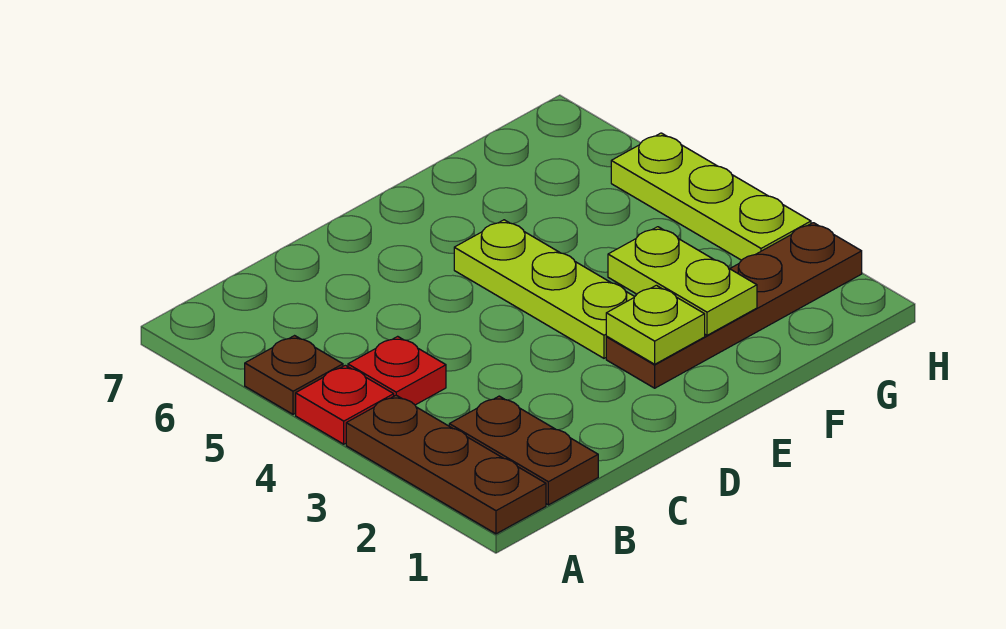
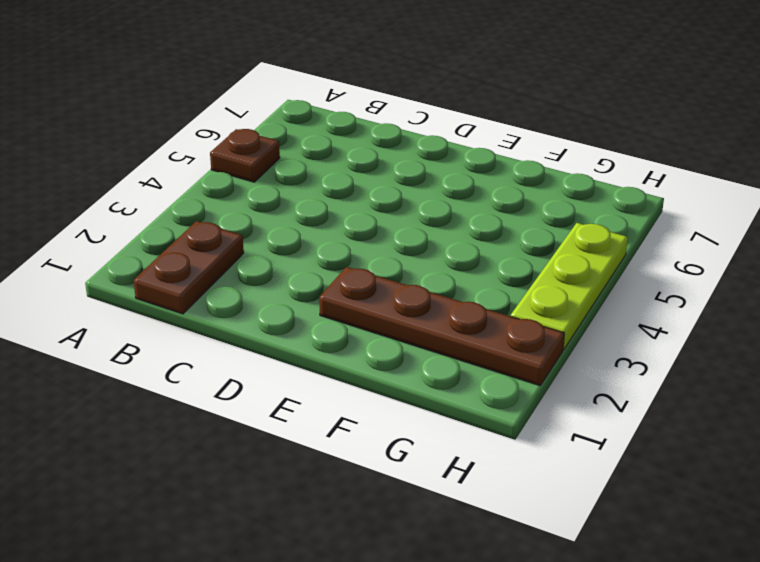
none -> brown 1x3 plate [346,395,546,534]
none -> red 1x1 plate [296,365,394,444]

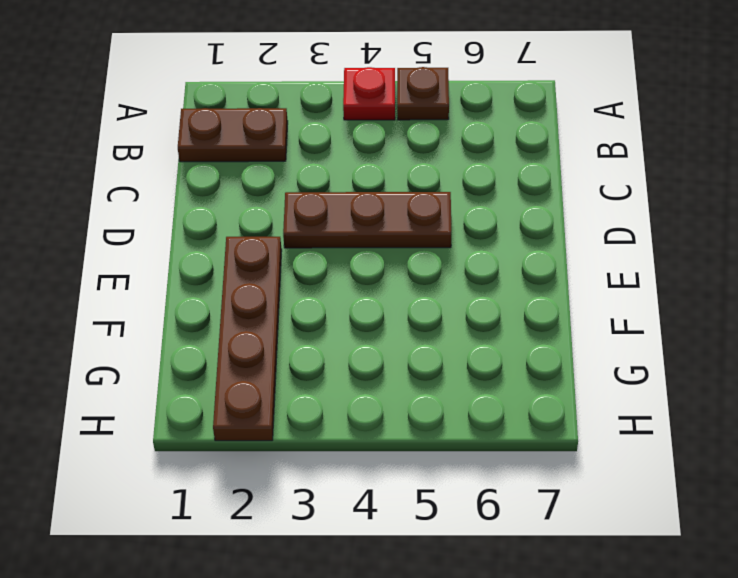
brown 1x3 plate [283,192,451,248] -> brown 1x3 plate moved to [346,395,546,534]
none -> red 1x1 plate [348,336,446,405]
none -> lime 1x3 plate [454,220,635,358]

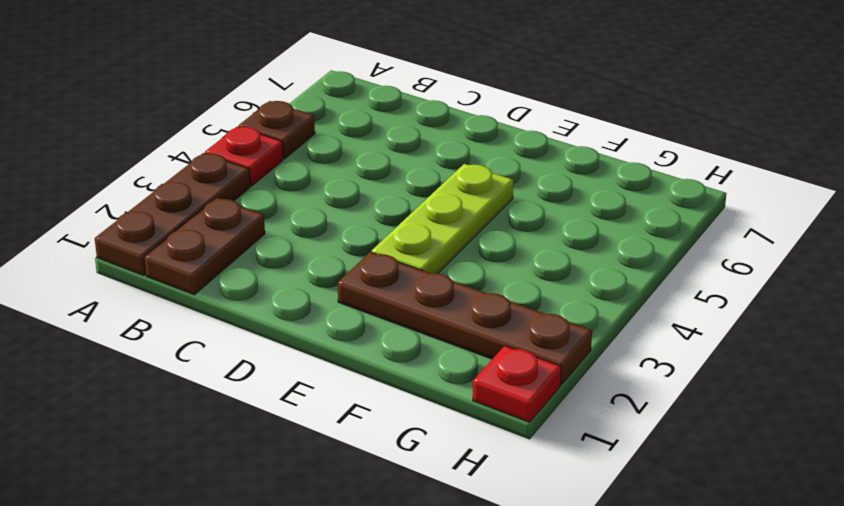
red 1x1 plate [473,346,561,422] -> red 1x1 plate moved to [348,336,446,405]
none -> lime 1x3 plate [611,133,811,260]
none -> lime 1x1 plate [606,285,705,364]

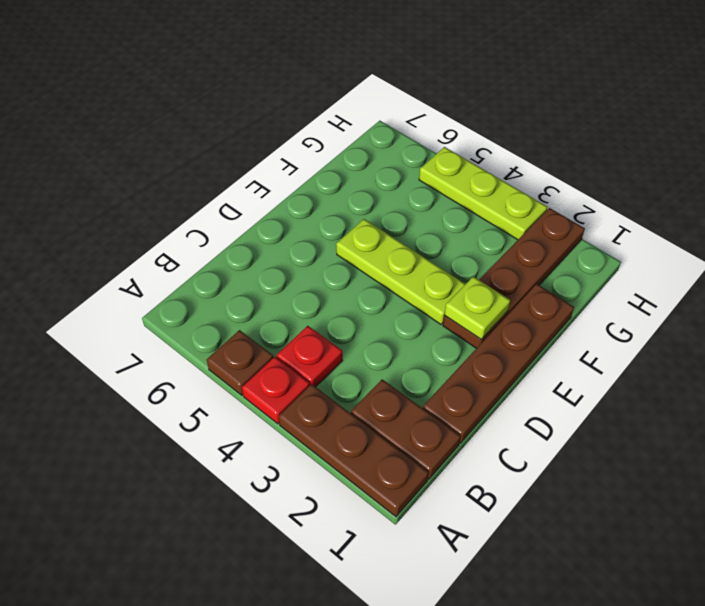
brown 1x4 plate [423,284,574,443] -> none
none -> lime 1x2 plate [608,227,757,335]

